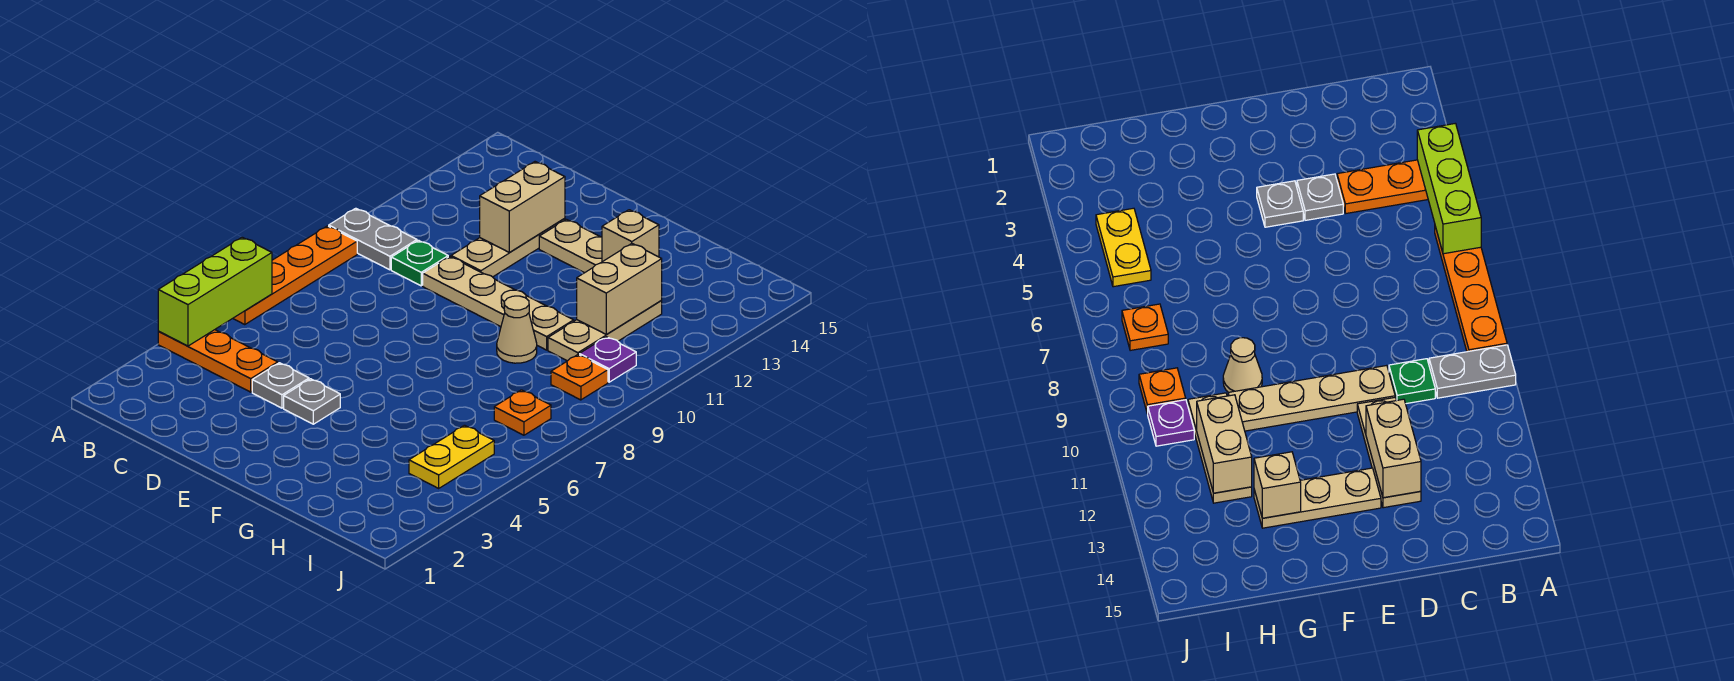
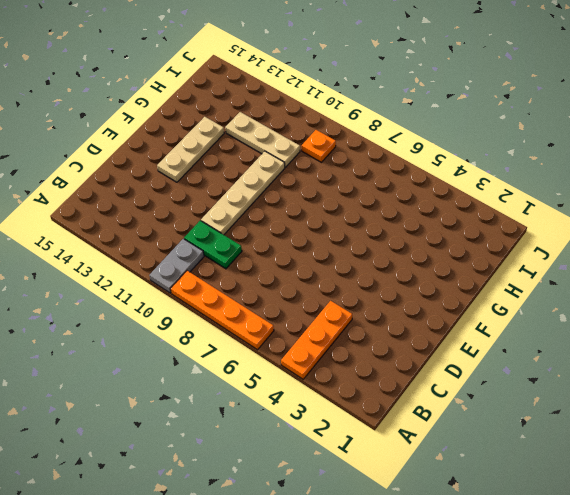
green 1x2 plate [184,221,242,269] -> green 1x1 plate [391,240,448,286]
none -> grey 1x1 plate [252,363,309,408]
none -> tan 1x3 plate [451,218,565,277]
none -> grey 1x1 plate [284,379,340,424]

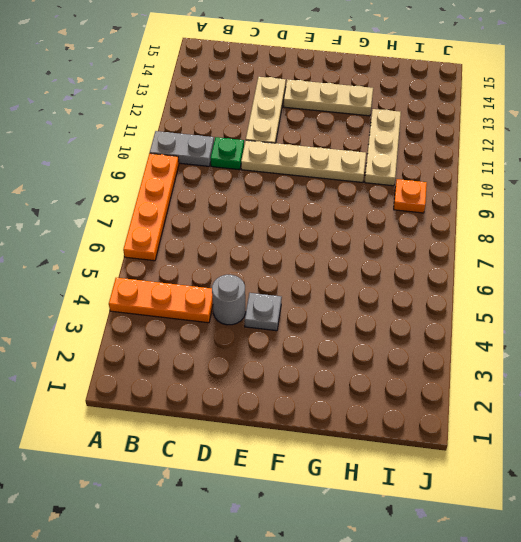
grey 1x1 round brick [212,275,246,325] -> grey 1x1 plate [252,363,309,408]
none -> tan 1x1 cone [497,296,537,363]
none -> yellow 1x2 plate [409,425,494,488]
none -> orange 1x1 plate [494,390,551,435]

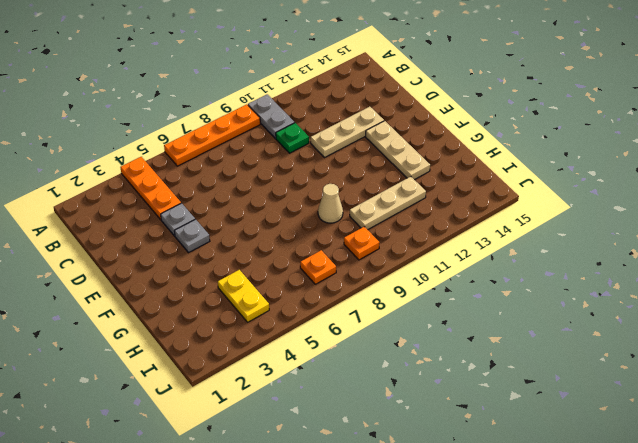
yellow 1x2 plate [218,270,269,322] -> yellow 1x2 plate turned to [409,425,494,488]
none -> tan 1x4 plate [423,257,574,350]
none -> purple 1x1 plate [579,337,636,382]
none -> lime 1x3 brick [158,237,272,346]

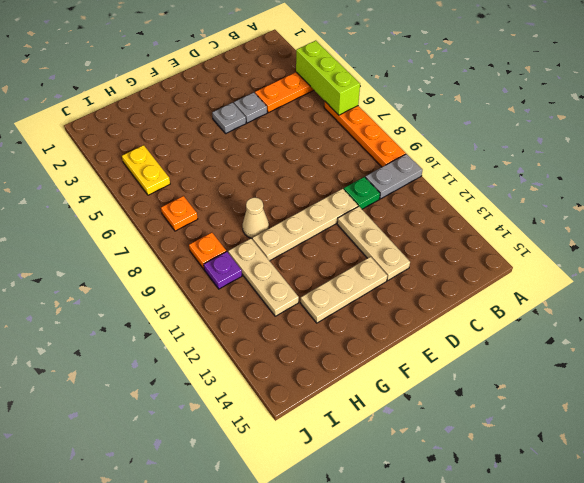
none -> tan 1x2 brick [480,162,565,253]
none -> tan 1x1 brick [602,210,659,262]
none -> tan 1x2 brick [577,244,662,335]

